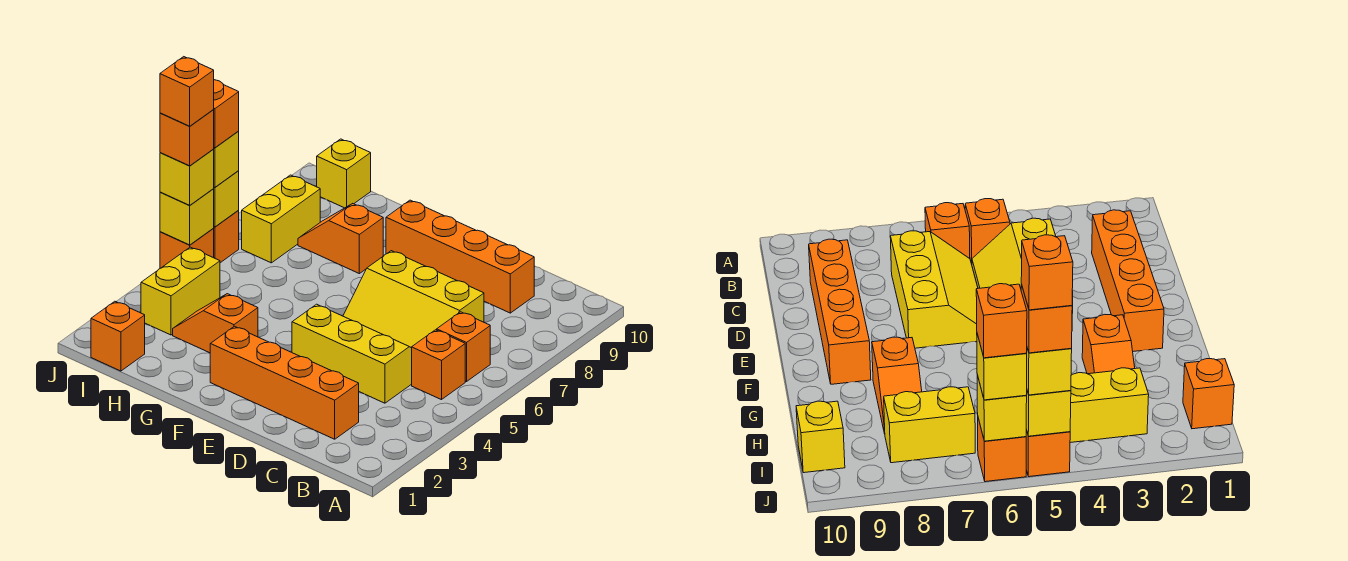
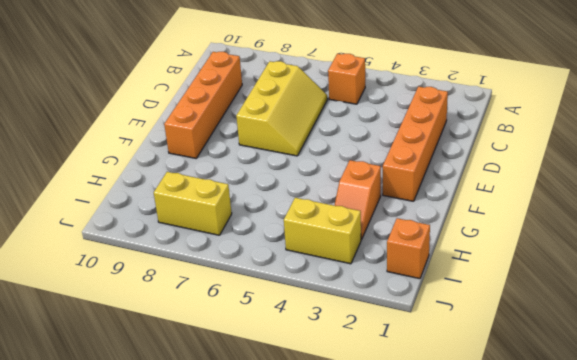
none -> orange 1x1 brick [437,312,490,382]
none -> yellow 2x3 slope [292,304,412,403]
none -> orange 1x2 slope [298,203,383,274]

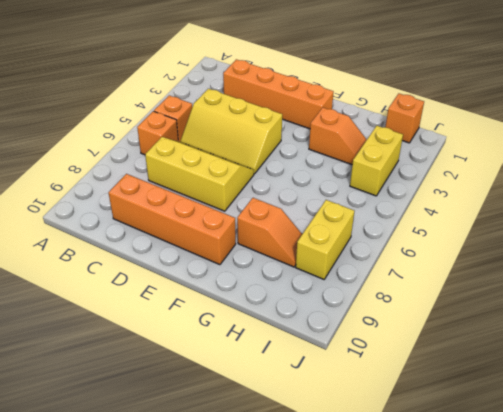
none -> yellow 1x1 brick [317,139,371,208]
none -> orange 1x1 brick [160,229,214,268]
none -> orange 1x1 brick [213,211,239,263]

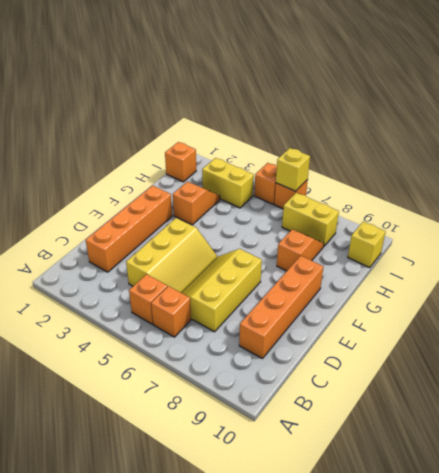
none -> yellow 1x1 brick [160,189,214,245]
none -> yellow 1x1 brick [160,149,214,205]
none -> yellow 1x1 brick [214,131,239,188]

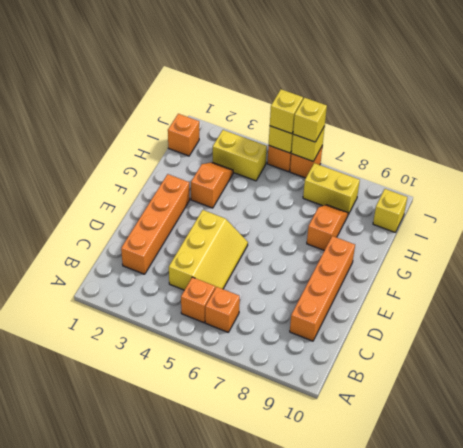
none -> yellow 2x3 slope [343,251,484,348]
none -> orange 1x1 brick [160,110,214,166]
none -> orange 1x1 brick [213,80,239,148]

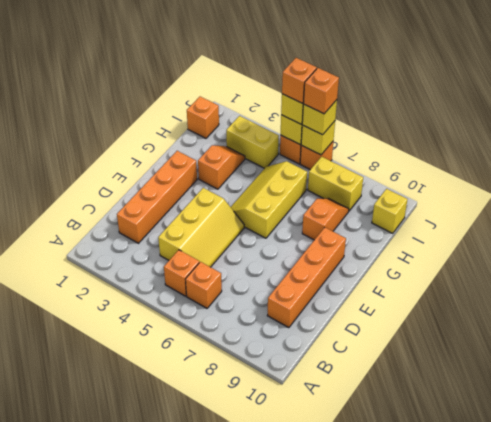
yellow 2x3 slope [231,161,307,238] -> yellow 2x3 slope moved to [343,251,484,348]
none -> orange 1x1 brick [160,57,214,126]

